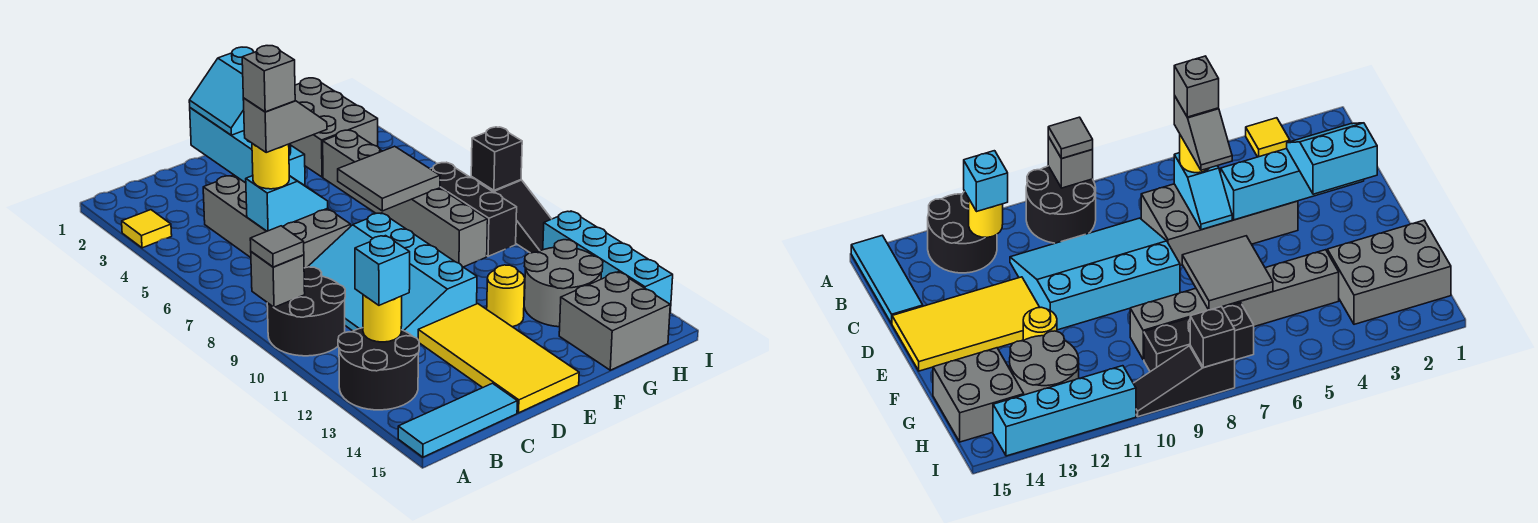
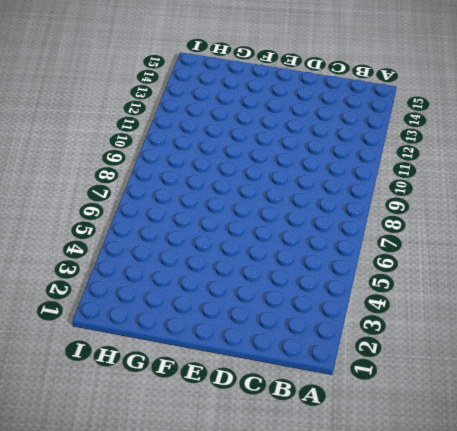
none -> yellow 1x1 tile [122,210,172,248]
none -> black 2x2 round brick [267,267,345,356]
none -> black 2x2 round brick [338,328,419,410]

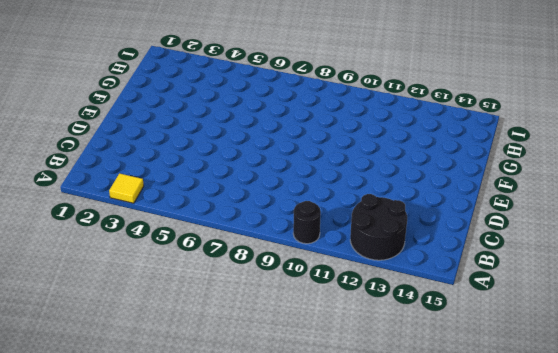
black 1x1 round brick [293,201,321,244] -> black 2x2 round brick [267,267,345,356]
none -> cyan 1x3 tile [398,383,517,457]
none -> grey 2x4 brick [203,175,351,268]
none -> cyan 3x4 slope [308,213,477,339]

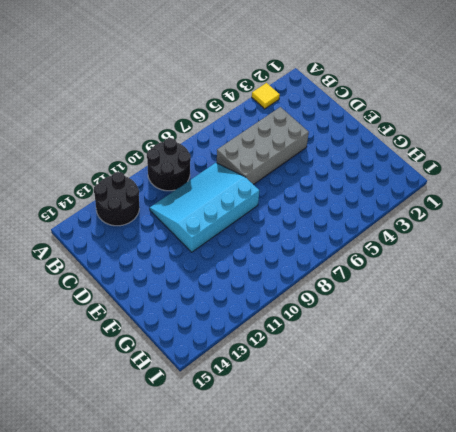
none -> cyan 1x3 tile [398,383,517,457]
none -> yellow 2x4 tile [418,304,579,413]
none -> yellow 1x1 round brick [487,265,525,327]

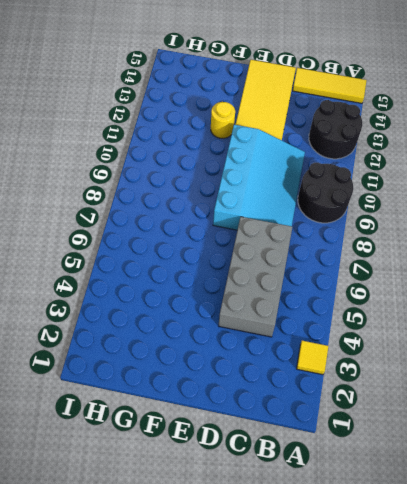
yellow 1x3 tile [293,68,367,103] -> cyan 1x3 tile [398,383,517,457]
none -> grey 2x3 brick [290,78,378,177]
none -> grey 1x6 brick [323,130,488,267]
none -> grey 2x2 round brick [524,240,603,327]

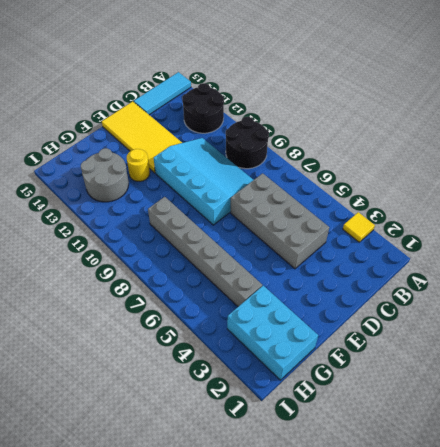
cyan 2x3 brick [227,286,318,380] -> grey 2x3 brick [290,78,378,177]
none -> grey 2x2 brick [559,272,670,370]
none -> black 1x3 brick [431,162,517,256]
none -> black 1x3 slope [471,177,551,253]

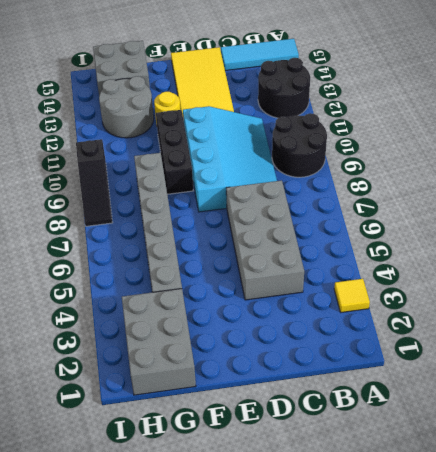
black 1x3 brick [156,110,193,194] -> black 1x3 brick moved to [431,162,517,256]
black 1x3 slope [76,139,113,226] -> black 1x3 slope turned to [471,177,551,253]
none -> cyan 1x4 brick [543,211,673,311]
none -> grey 1x1 brick [251,252,305,307]
none -> yellow 1x1 round brick [363,295,402,342]

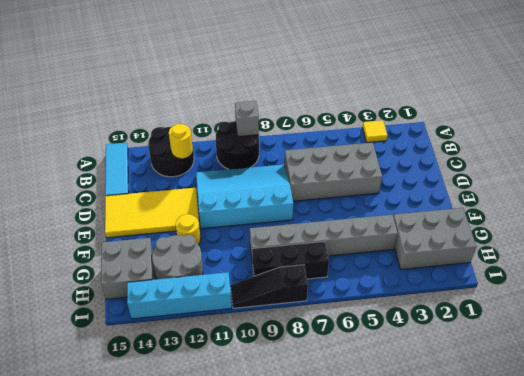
none -> cyan 1x2 slope [246,176,328,231]
none -> cyan 1x4 brick [190,108,305,185]
none -> grey 2x2 tile [338,146,440,211]

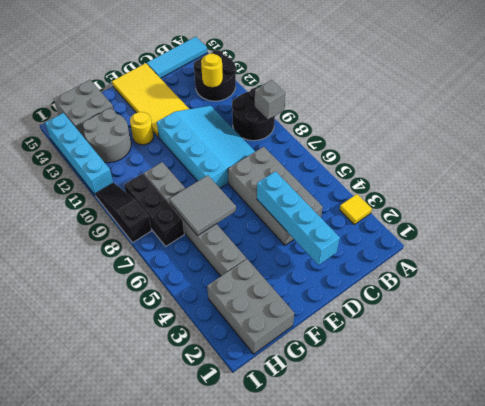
none -> cyan 1x2 slope [246,176,328,231]
none -> black 1x1 brick [471,127,522,190]
none -> grey 1x1 tile [250,226,304,267]

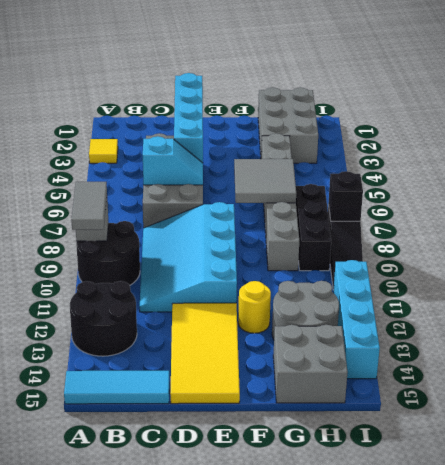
grey 1x2 tile [71,182,107,230] -> grey 1x1 tile [250,226,304,267]
none -> yellow 1x1 round brick [363,295,402,342]
none -> cyan 1x1 brick [355,236,410,305]
none -> yellow 1x1 round brick [252,143,289,189]

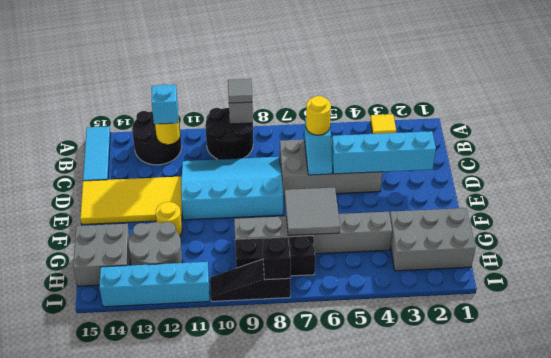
none -> cyan 2x2 slope [189,47,254,135]
none -> grey 1x2 slope [243,98,327,152]
none -> grey 1x1 brick [242,46,295,112]

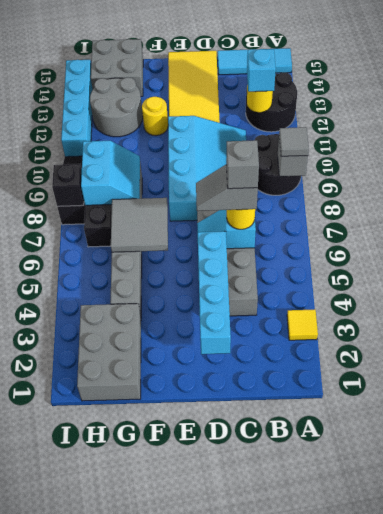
cyan 2x2 slope [81,141,140,205] -> cyan 2x2 slope moved to [189,47,254,135]

